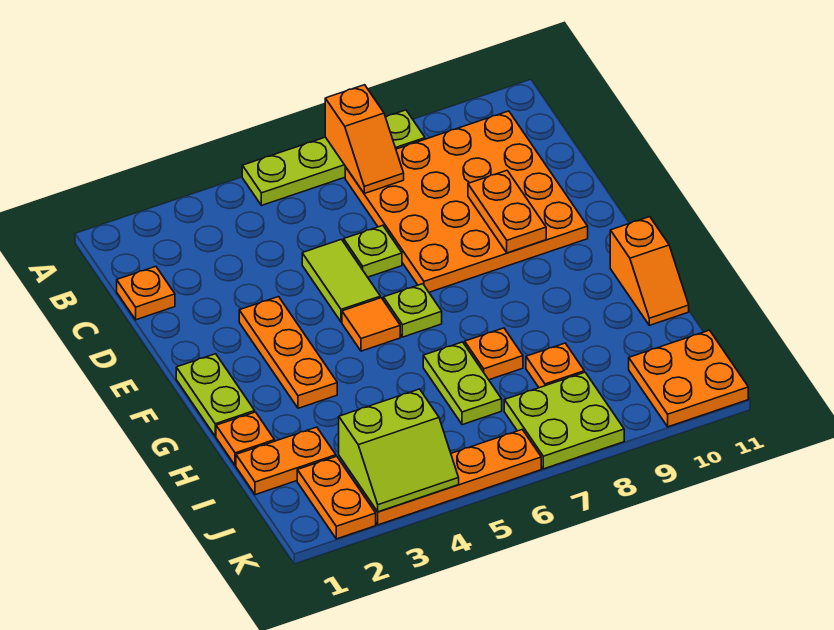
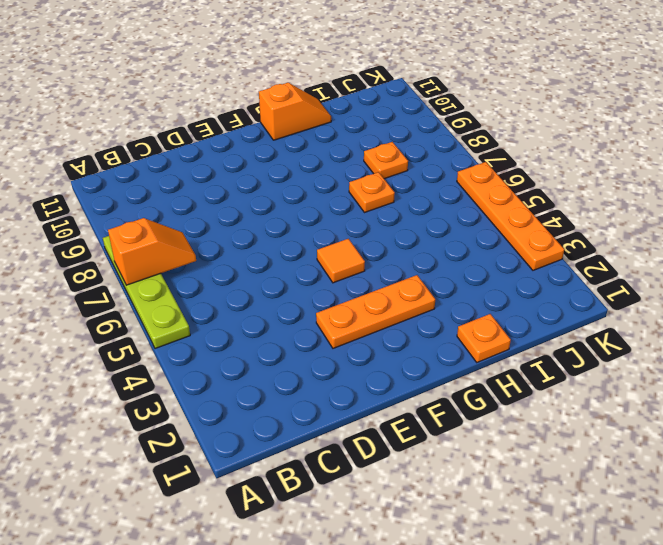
none -> orange 4x4 plate [345,111,588,292]
none -> orange 1x1 plate [117,266,175,320]
none -> lime 1x2 tile [302,239,380,322]

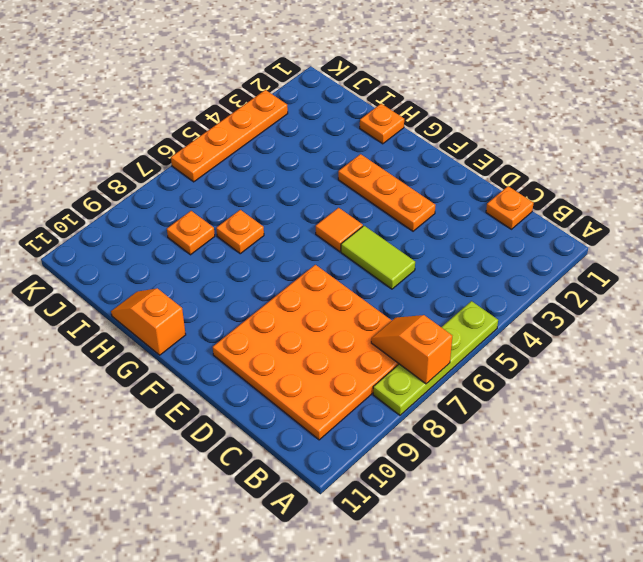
none -> lime 1x1 plate [344,225,402,277]
none -> lime 1x2 plate [176,354,255,436]
none -> lime 1x1 plate [383,284,442,337]

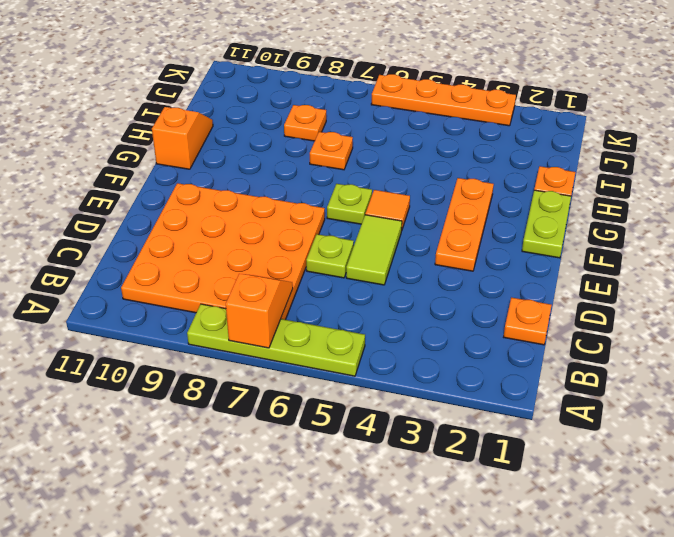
none -> lime 1x2 plate [423,342,502,425]
none -> orange 1x2 plate [236,427,336,495]
none -> orange 1x2 plate [297,456,376,539]

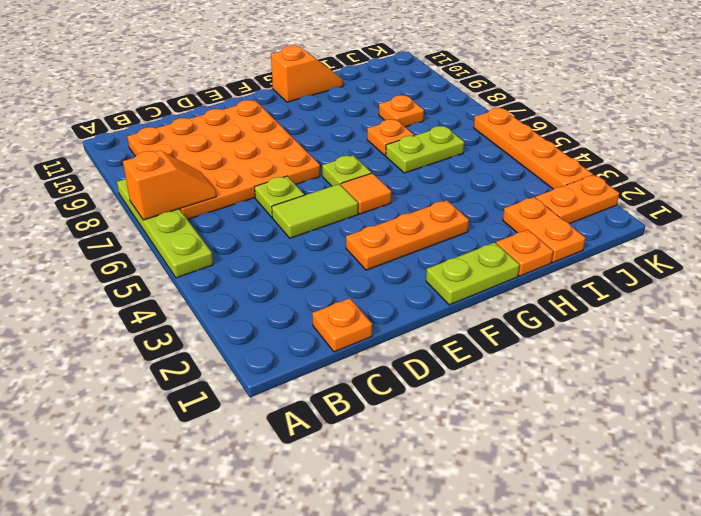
none -> lime 2x2 plate [504,372,624,469]
none -> orange 2x2 plate [629,330,748,427]
none -> orange 1x2 plate [468,170,546,253]

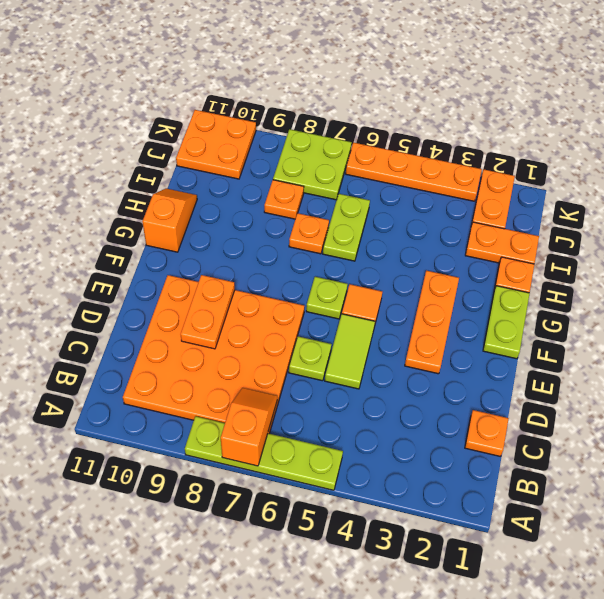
none -> lime 2x2 slope [339,389,459,512]

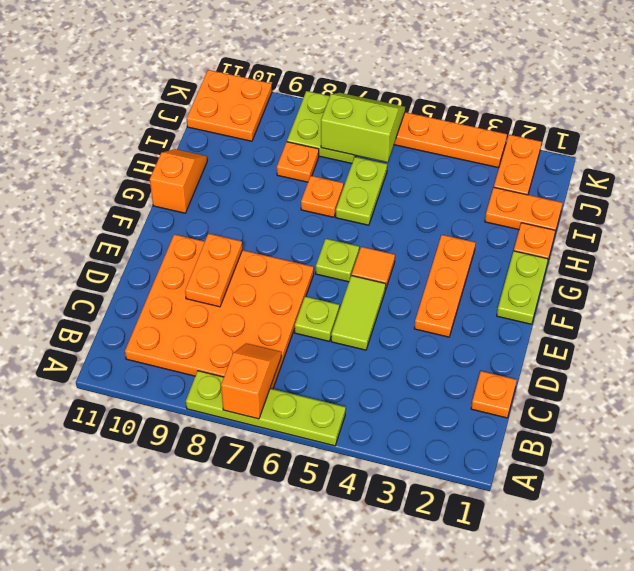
lime 2x2 slope [321,93,405,162] -> lime 2x2 slope moved to [339,389,459,512]

